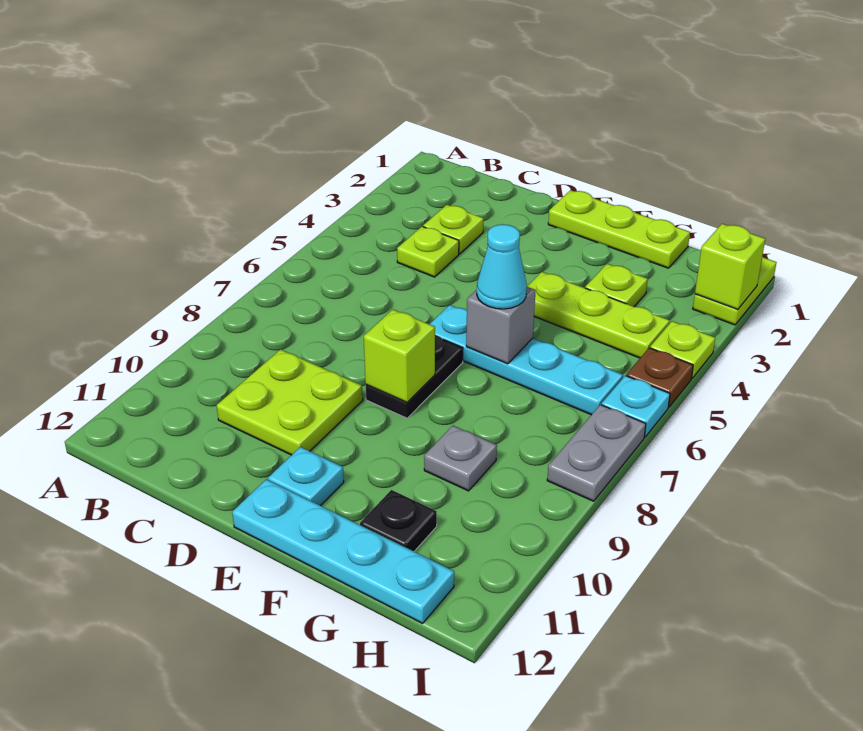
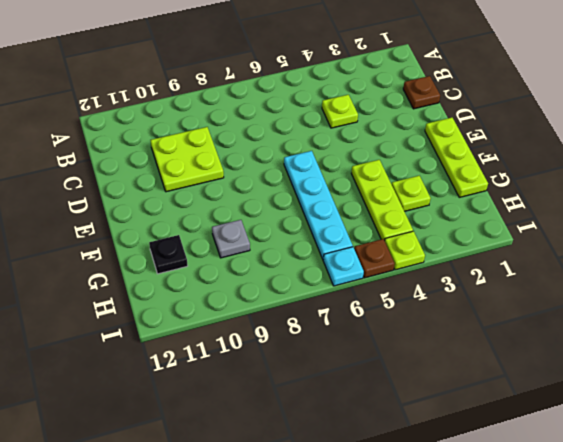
brown 1x1 plate [403,76,440,109] -> none
none -> lime 1x1 plate [423,205,484,254]
none -> black 1x2 plate [366,335,463,418]
none -> cyan 1x1 plate [268,447,344,506]

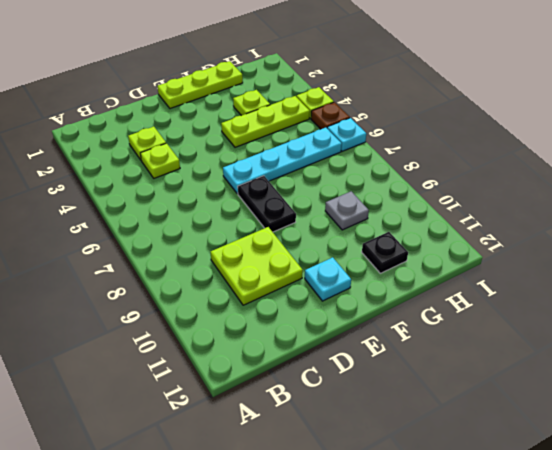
none -> cyan 1x4 plate [232,479,454,623]
none -> lime 1x2 plate [693,257,776,325]
none -> grey 1x2 plate [547,405,646,501]

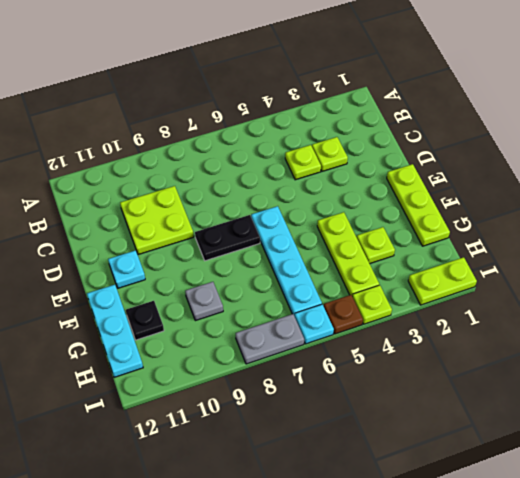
cyan 1x3 plate [87,285,143,377] -> cyan 1x4 plate [232,479,454,623]
none -> lime 1x1 brick [364,310,435,402]
none -> grey 1x1 brick [466,287,536,364]
none -> lime 1x1 brick [695,224,765,310]

